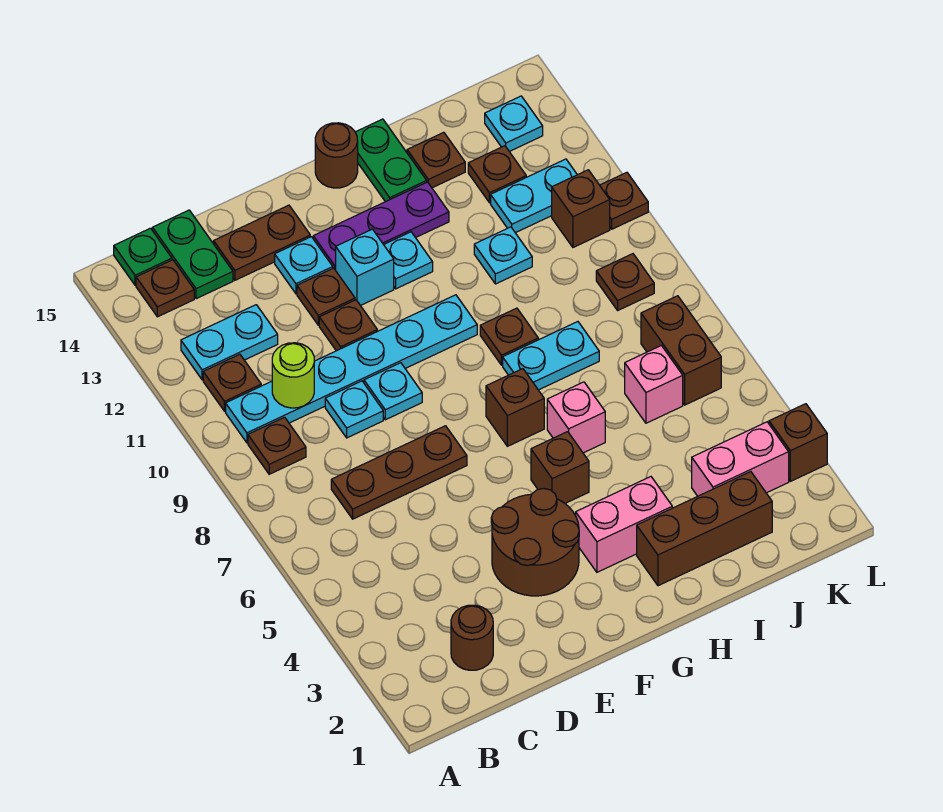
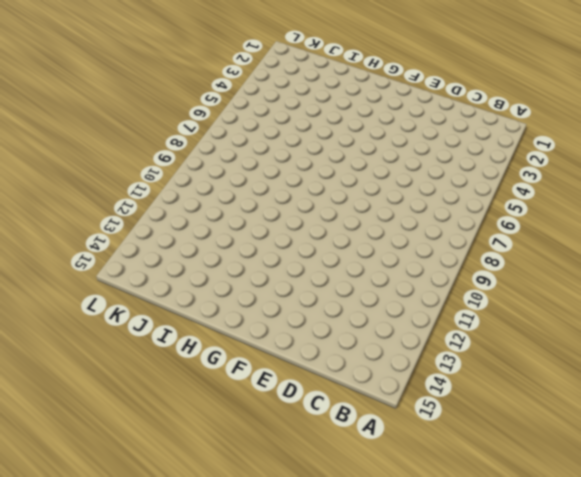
none -> brown 1x1 plate [248,417,306,474]
none -> cyan 1x6 plate [226,295,477,443]
none -> brown 1x1 plate [203,354,261,411]
none -> cyan 1x2 plate [181,305,278,380]

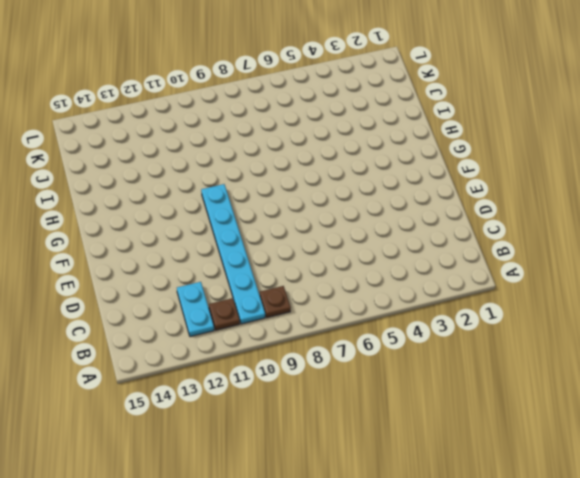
none -> brown 1x1 plate [136,260,194,317]
none -> green 1x1 plate [114,228,172,285]
none -> brown 1x1 round brick [451,605,493,670]
none -> brown 1x3 plate [331,426,467,519]

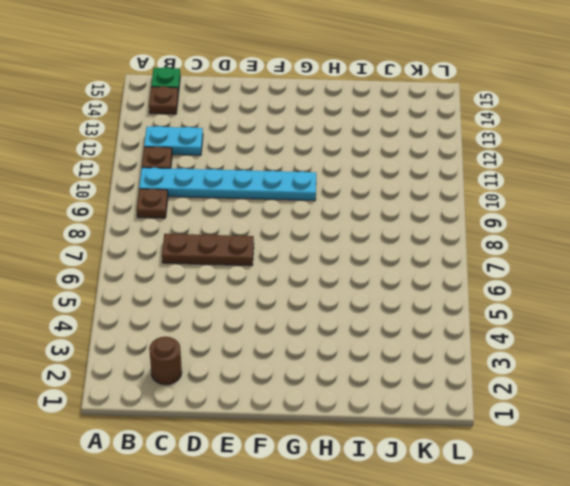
none -> green 1x2 plate [152,210,233,299]
none -> cyan 1x1 plate [325,381,383,438]
none -> brown 1x2 plate [214,205,310,280]
none -> brown 2x2 round brick [491,488,579,596]

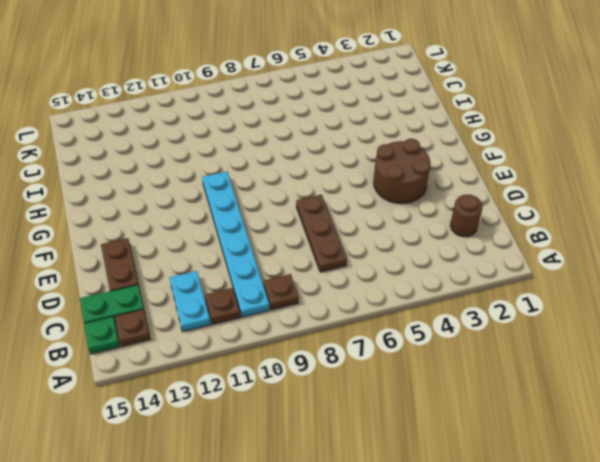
none -> cyan 1x1 plate [325,381,383,438]
none -> cyan 1x1 plate [364,363,422,420]
none -> brown 1x1 plate [319,300,377,351]
none -> brown 1x1 plate [297,268,355,325]

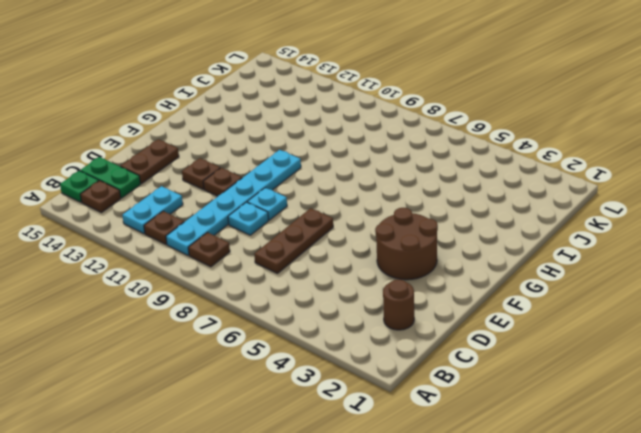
none -> cyan 1x1 plate [275,237,333,294]
none -> cyan 1x1 brick [336,229,394,306]
none -> purple 1x3 plate [313,182,449,270]
none -> pink 1x2 brick [576,477,672,572]

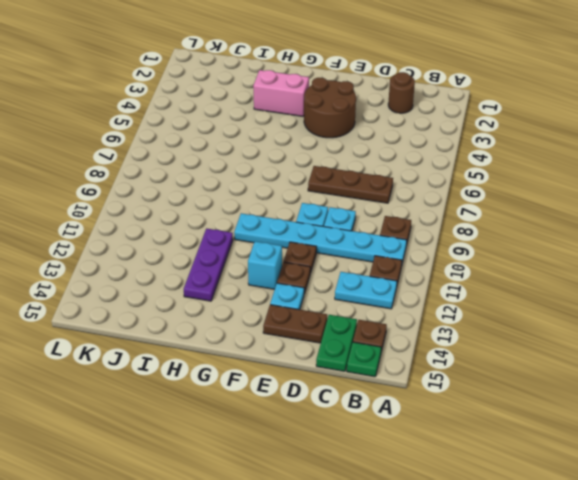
purple 1x3 plate [184,229,233,301] -> purple 1x3 plate turned to [313,182,449,270]
none -> brown 1x1 brick [531,432,589,503]
none -> brown 1x1 brick [486,369,544,446]
none -> cyan 1x1 plate [384,232,433,289]
none -> brown 1x1 round brick [315,123,358,188]

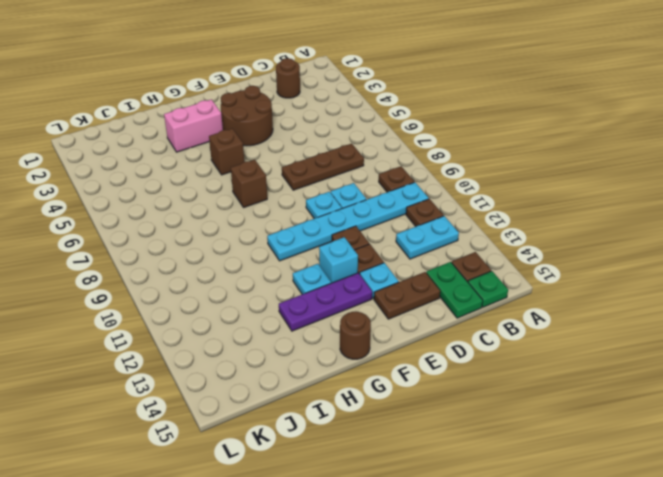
none -> brown 1x3 brick [637,472,772,586]
none -> pink 1x1 brick [547,382,605,453]
none -> cyan 1x2 plate [503,322,599,390]
none -> brown 1x1 plate [480,308,538,365]

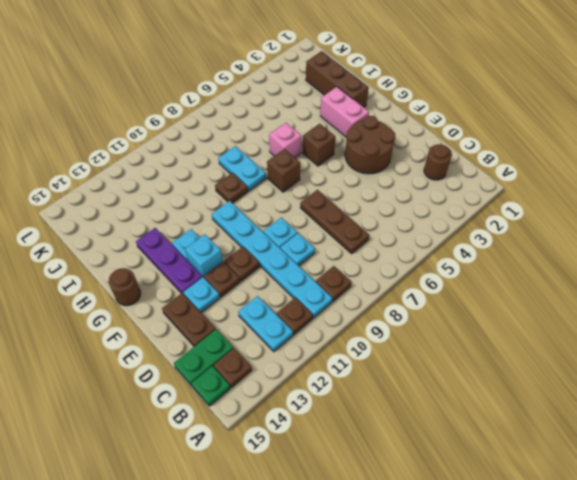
none -> green 1x2 plate [355,119,427,202]
none -> cyan 1x1 plate [474,227,532,284]
none -> brown 1x1 plate [407,132,465,188]
none -> pink 1x2 brick [692,422,789,496]

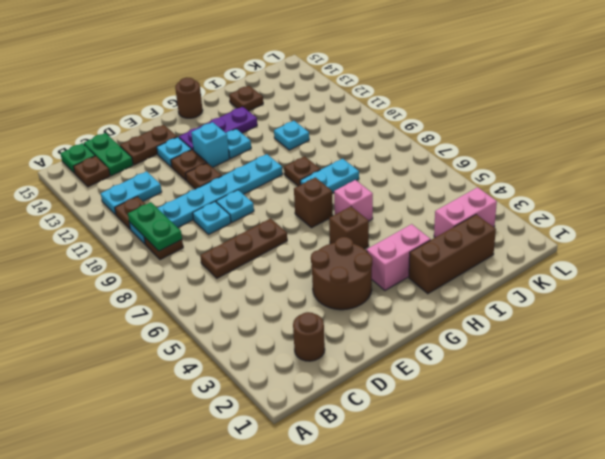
green 1x2 plate [128,202,182,251] -> green 1x2 plate moved to [355,119,427,202]
none -> pink 1x1 brick [625,346,683,423]
none -> cyan 1x2 plate [491,159,577,233]
none -> brown 1x1 plate [468,146,526,203]
none -> brown 1x2 brick [641,296,721,405]

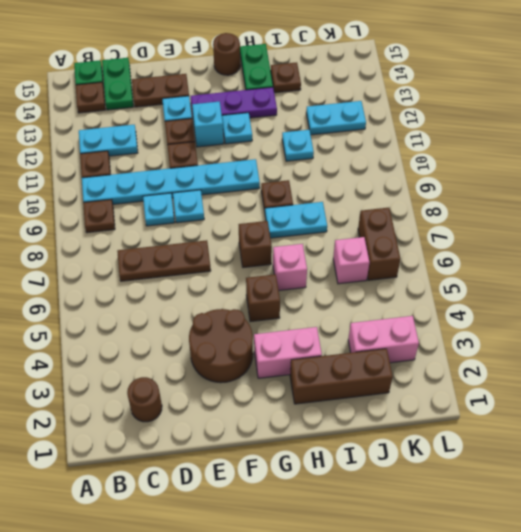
none -> brown 1x1 plate [468,146,526,203]
none -> brown 1x1 plate [596,254,654,310]
none -> brown 1x1 brick [552,170,610,247]
none -> cyan 1x1 plate [485,96,543,152]

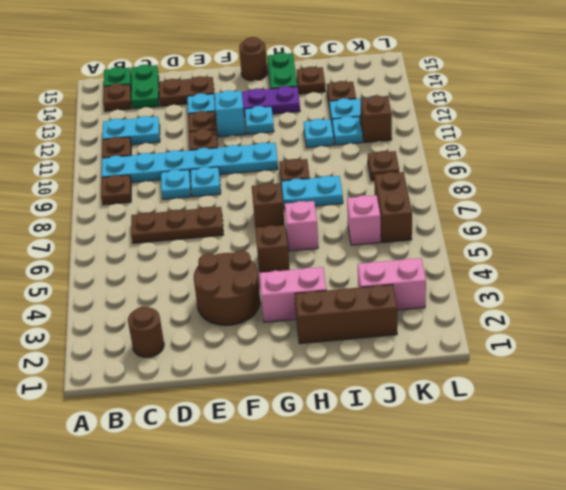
cyan 1x1 plate [332,116,363,145] -> cyan 1x1 plate moved to [485,96,543,152]
none -> brown 1x1 brick [769,404,827,481]
none -> brown 1x1 plate [600,172,648,229]
none -> lime 1x1 round brick [272,343,314,408]

